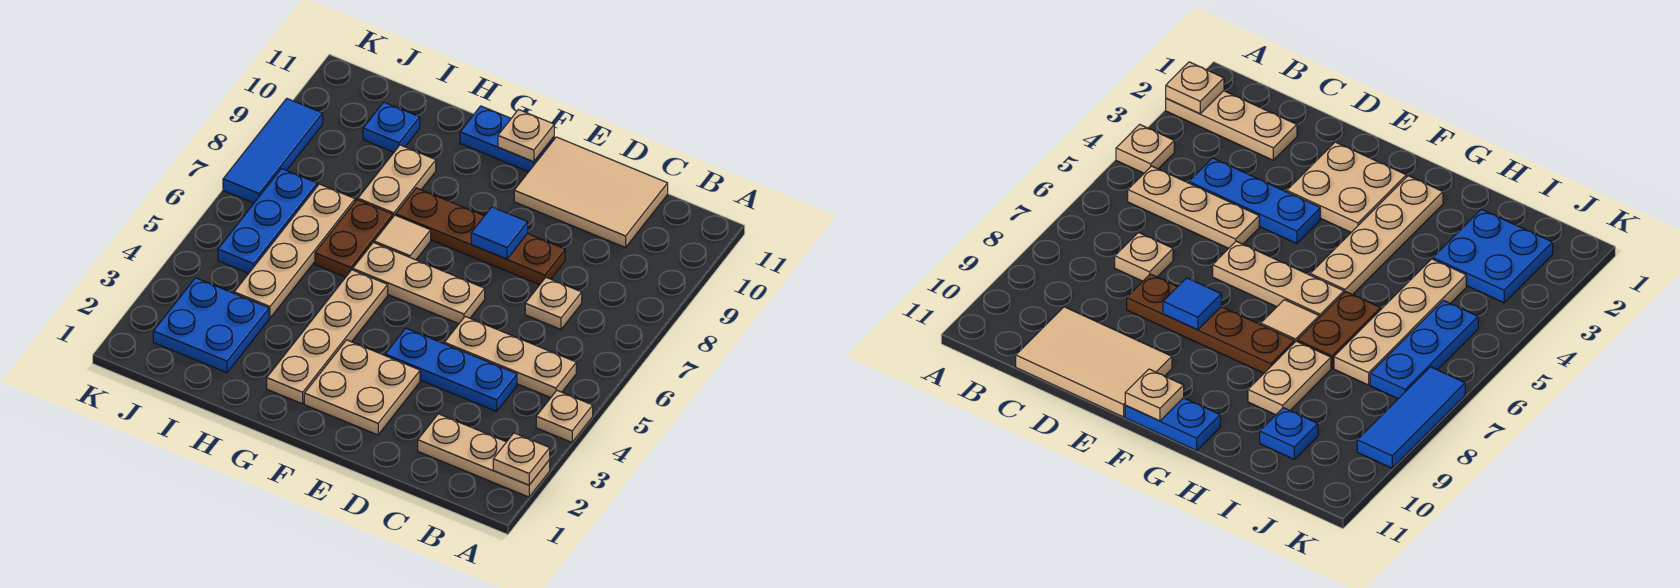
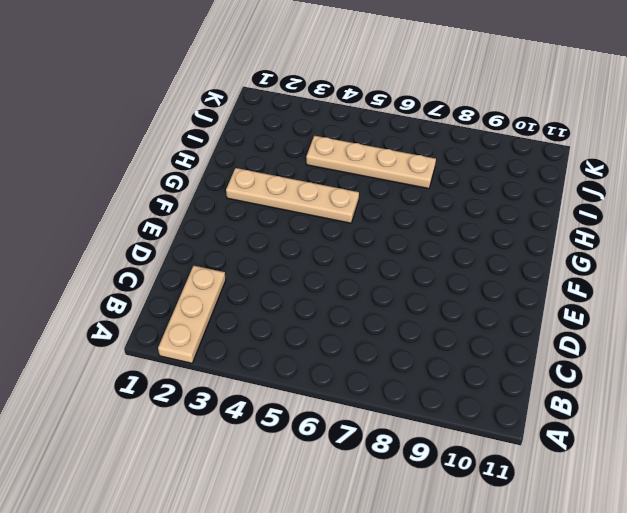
none -> tan 1x1 plate [536,391,593,442]
none -> tan 1x3 plate [444,317,576,398]
none -> blue 1x3 plate [385,328,517,411]

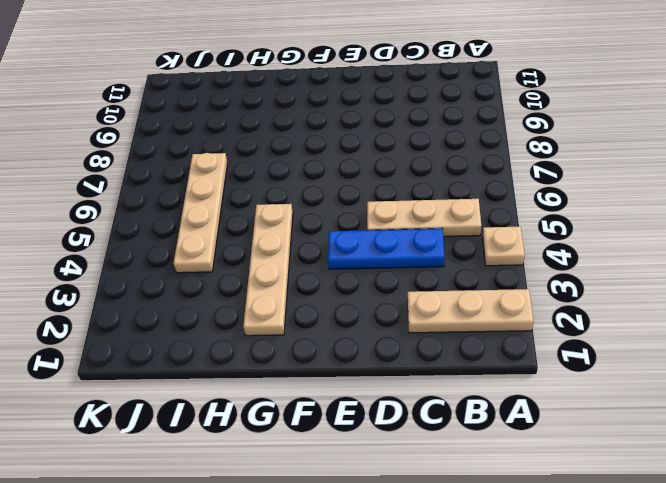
none -> tan 1x1 plate [525,278,582,329]
none -> tan 2x3 tile [514,137,668,248]
none -> brown 1x4 plate [396,188,565,285]

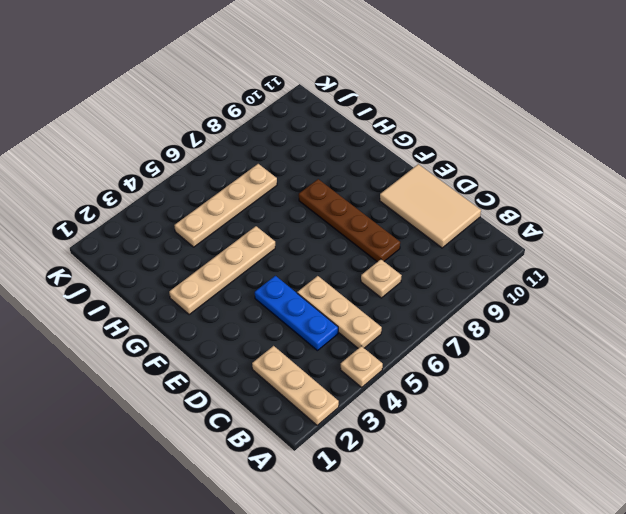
none -> tan 2x2 plate [304,340,420,435]
none -> tan 1x3 plate [353,243,485,324]
none -> blue 1x2 plate [460,106,554,172]

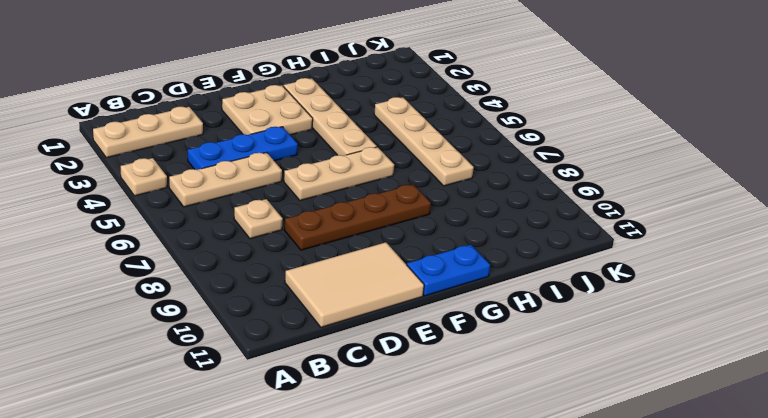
none -> tan 1x1 tile [374,215,431,260]
none -> brown 1x2 plate [315,200,393,277]
none -> tan 1x2 plate [358,145,436,217]

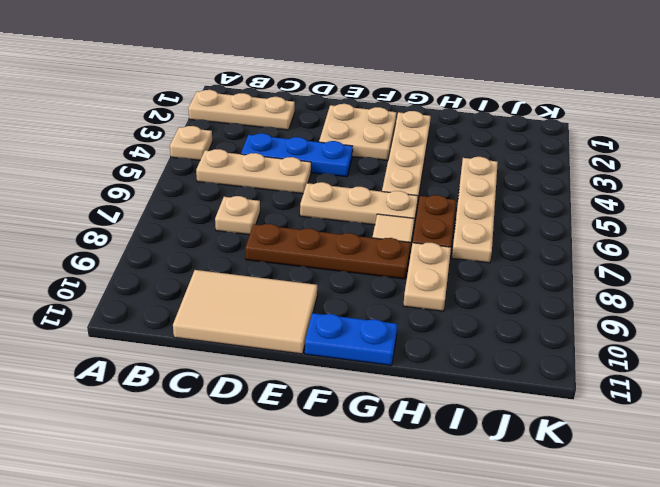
none -> blue 2x2 plate [153,278,269,373]
none -> blue 1x1 plate [363,102,420,152]
none -> blue 1x3 plate [218,169,317,273]

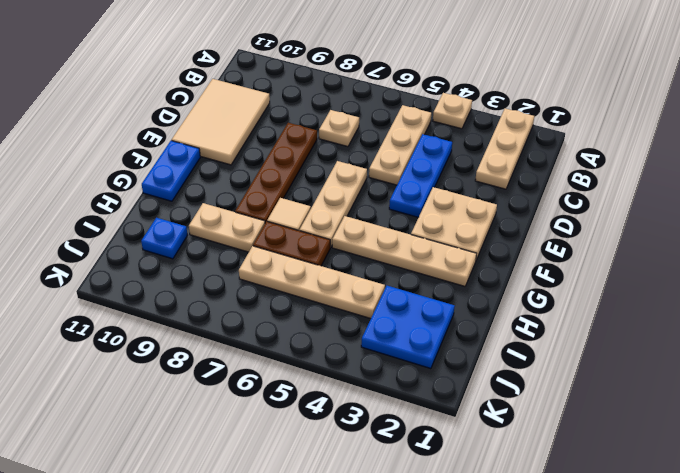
none -> blue 1x3 plate [218,169,317,273]
none -> blue 1x3 tile [223,99,323,203]
none -> tan 1x1 plate [493,433,550,485]

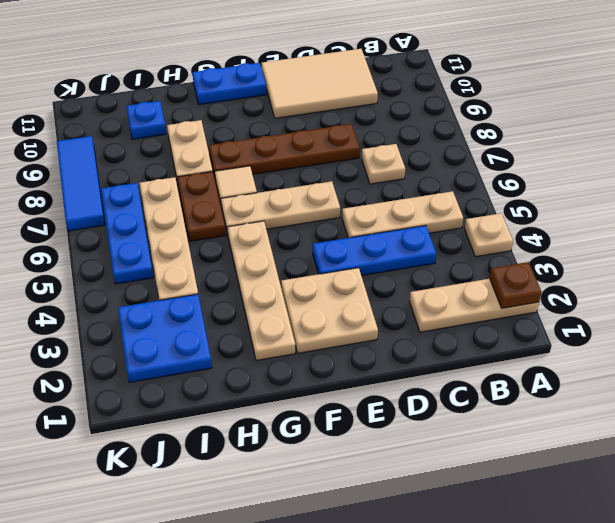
brown 1x1 plate [490,262,542,308] -> tan 1x1 plate [493,433,550,485]
none -> blue 1x1 tile [471,207,528,259]
none -> tan 1x1 plate [498,110,554,162]

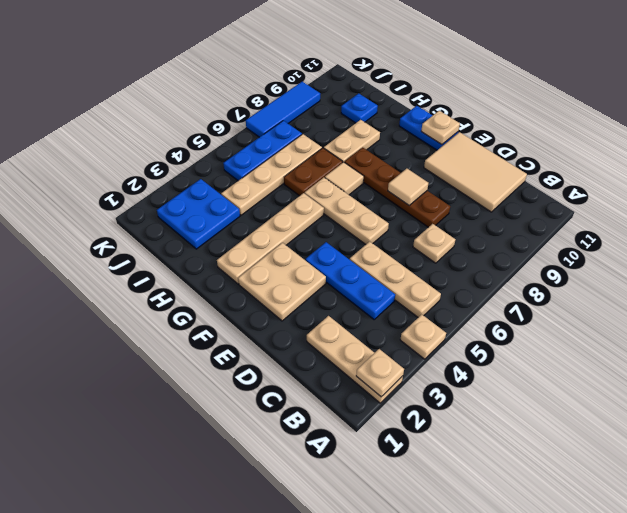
tan 1x1 tile [388,169,428,205] -> blue 1x1 tile [471,207,528,259]

